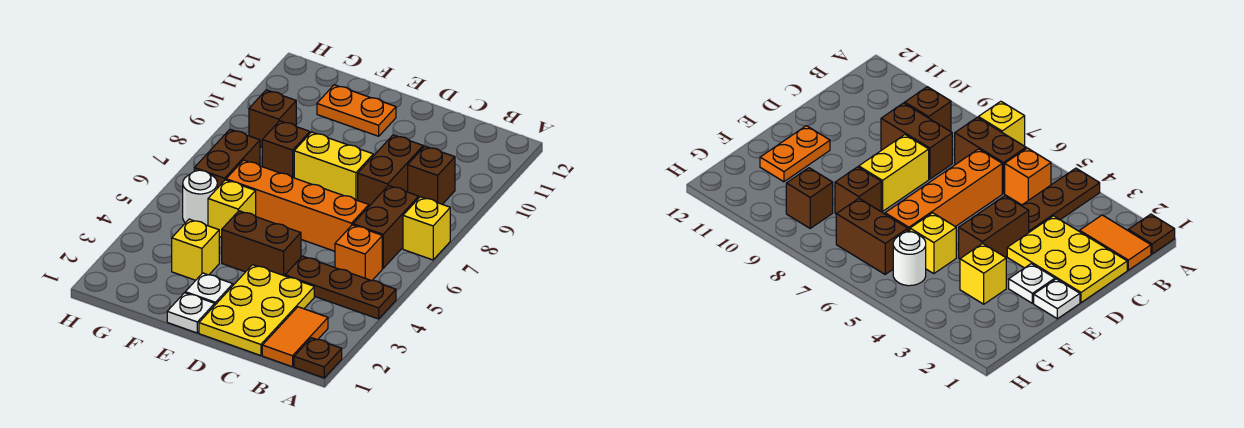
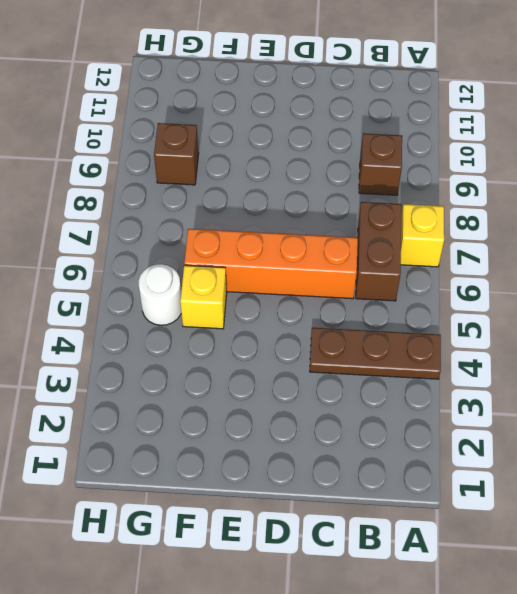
none -> brown 1x1 plate [294,338,342,378]
none -> orange 1x2 tile [262,307,328,367]
none -> orange 1x1 brick [335,225,382,281]

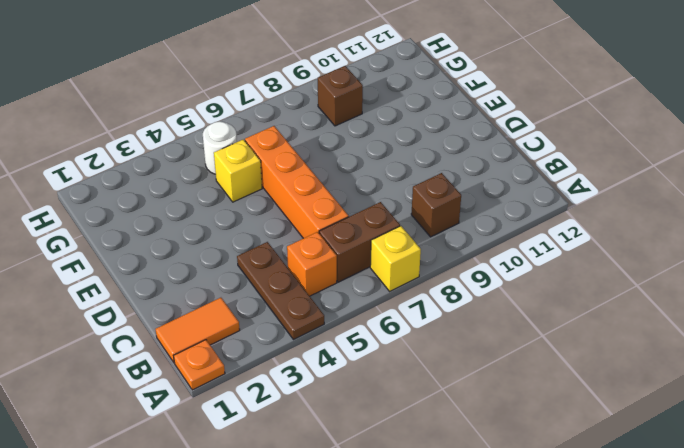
orange 1x1 plate [174,340,225,390] -> brown 1x1 plate [294,338,342,378]
none -> yellow 2x3 plate [199,265,314,356]
none -> brown 1x2 brick [358,135,423,206]
none -> brown 1x2 brick [222,211,301,276]

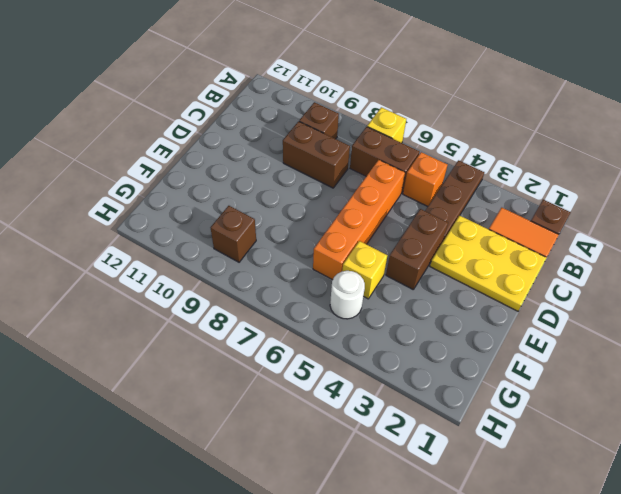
none -> yellow 1x2 brick [294,132,373,200]
none -> white 1x1 plate [167,293,215,333]
none -> white 1x1 plate [185,273,233,305]

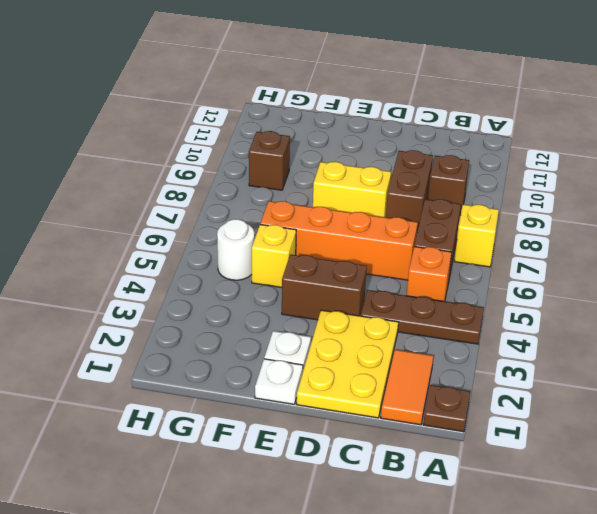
none -> orange 1x2 plate [317,85,396,136]
none -> yellow 1x1 brick [172,219,219,280]
none -> brown 1x1 brick [262,121,310,178]

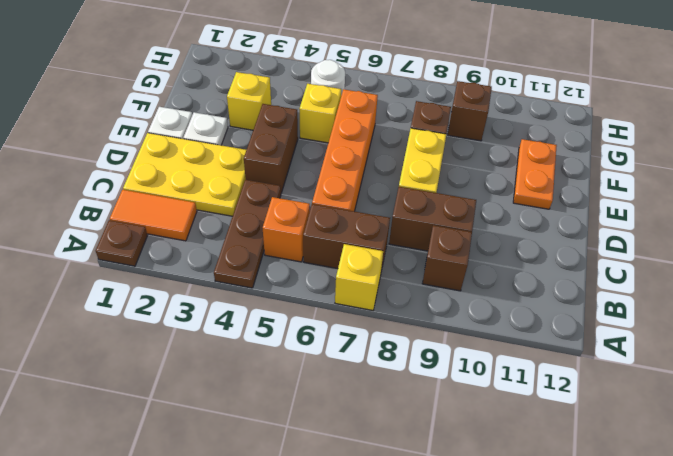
none -> brown 1x2 brick [194,129,260,188]

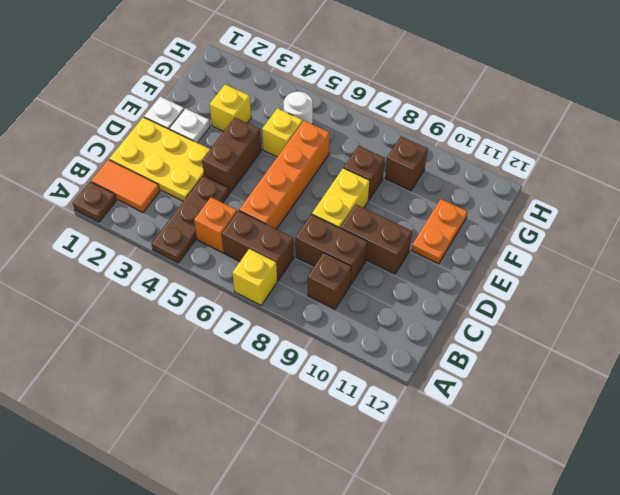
brown 1x2 brick [341,205,412,274] -> brown 1x2 brick moved to [194,129,260,188]

